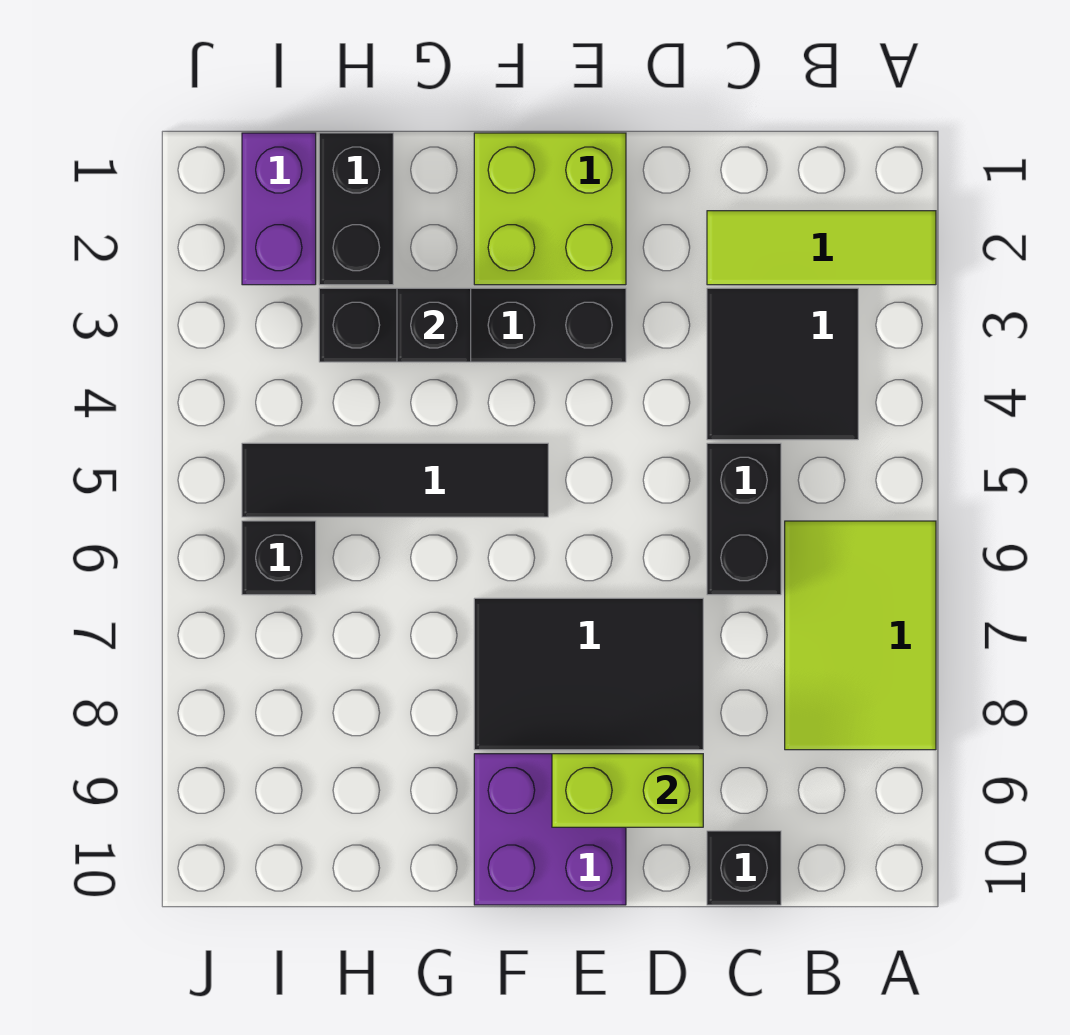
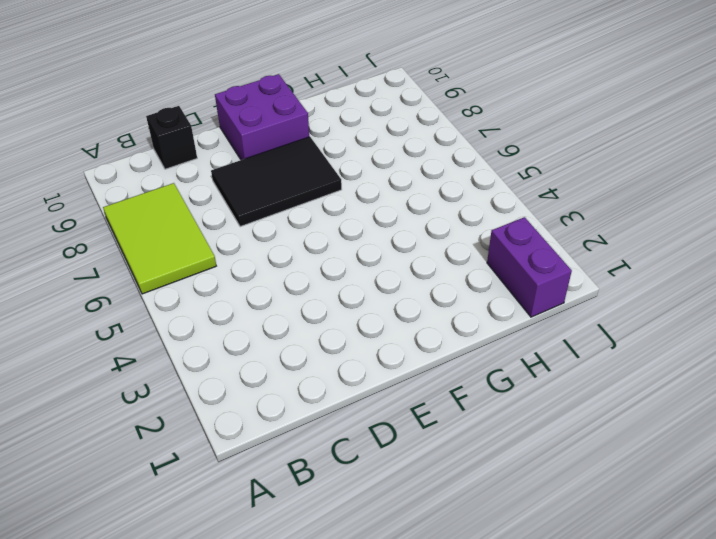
none -> lime 1x3 tile [707,211,936,285]
none -> black 2x2 tile [707,288,858,440]
none -> black 1x2 brick [707,443,781,595]

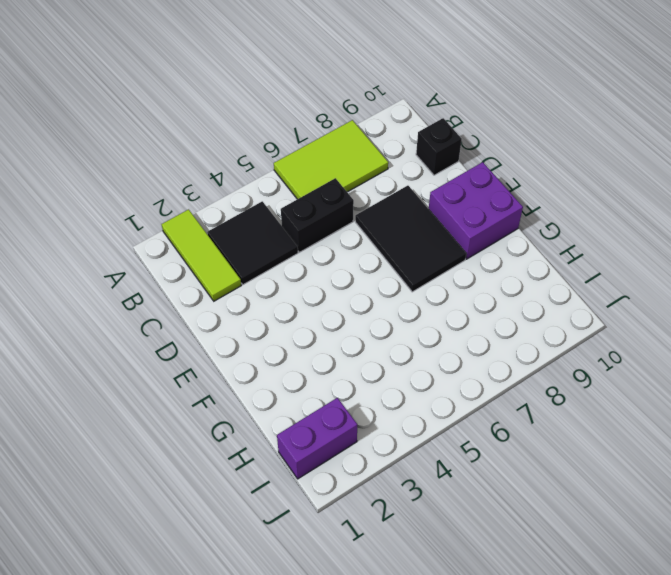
none -> lime 2x2 brick [474,133,626,285]
none -> black 1x4 brick [319,288,626,362]
none -> black 1x4 tile [242,443,548,517]

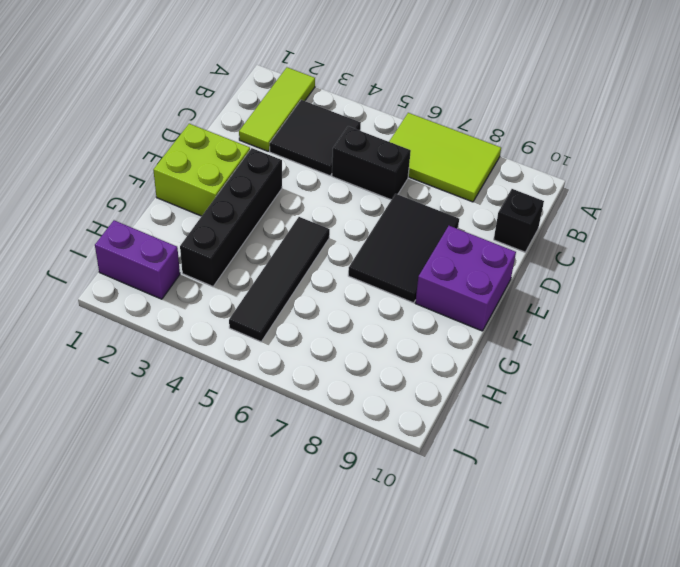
none -> black 1x2 brick [319,133,393,285]
none -> black 1x1 brick [242,521,316,595]
none -> lime 1x2 brick [552,754,703,827]

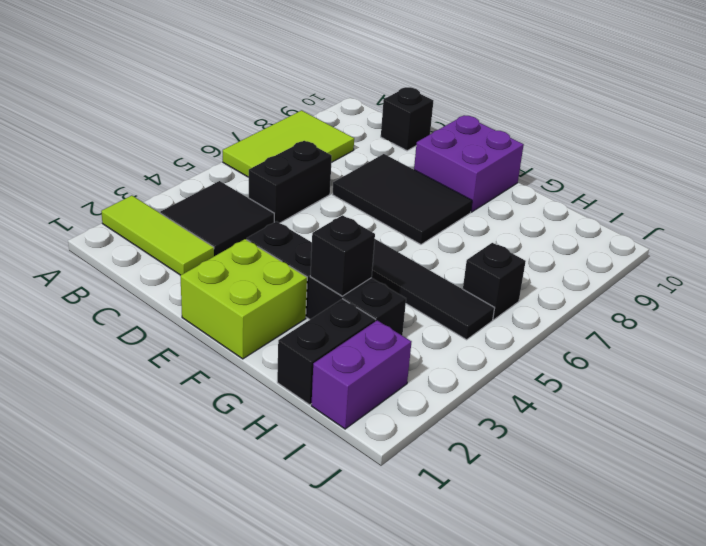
none -> lime 1x2 brick [552,754,703,827]

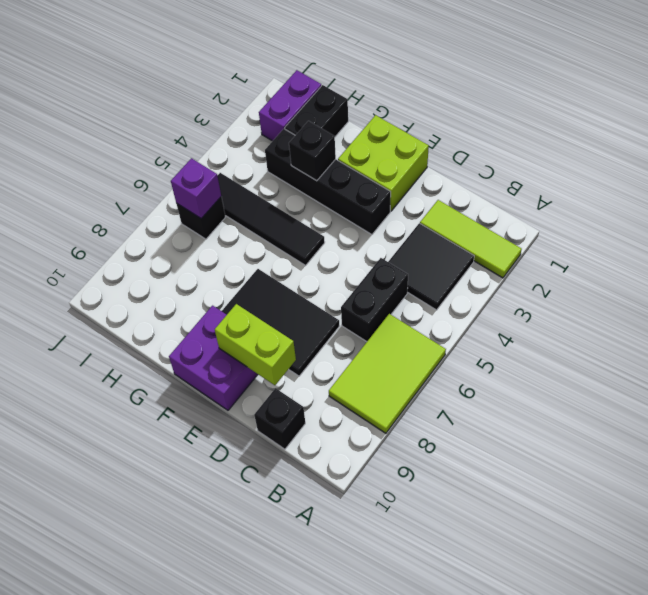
purple 1x1 brick [171,158,221,218] -> none

